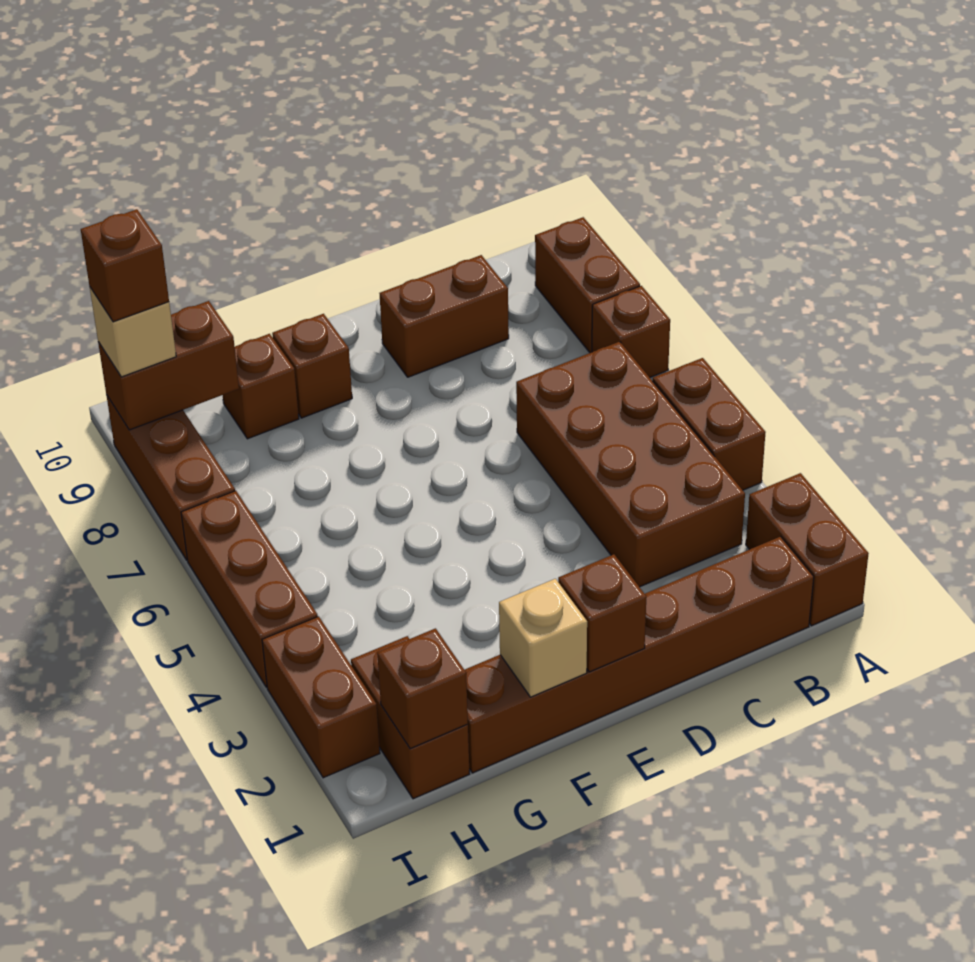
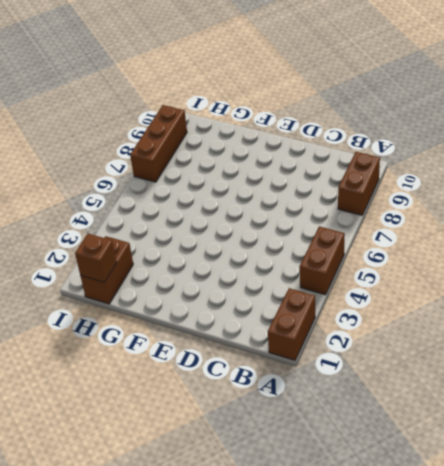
none -> brown 1x1 brick [592,286,670,377]
none -> brown 1x6 brick [465,537,814,773]
none -> brown 2x4 brick [516,342,745,587]

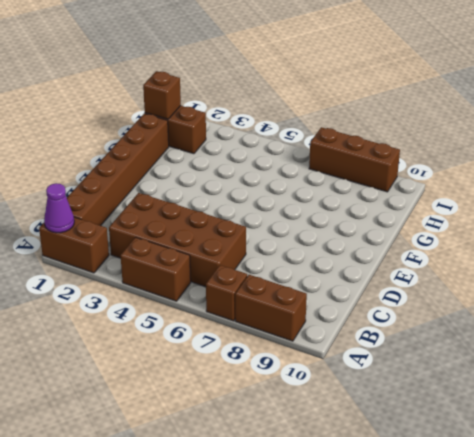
purple 1x1 cone [44,183,74,233] -> none
none -> brown 1x2 brick [379,255,509,377]
none -> brown 1x1 brick [272,314,352,418]
none -> brown 1x1 brick [223,334,299,439]

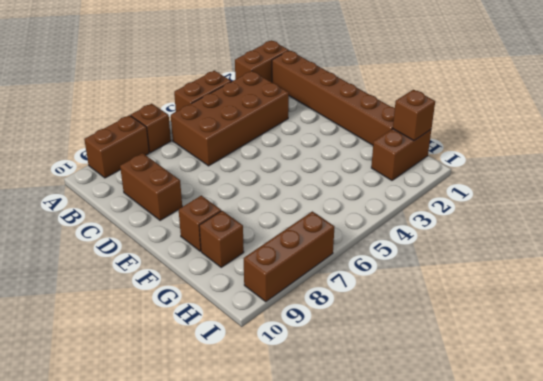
none -> brown 1x2 brick [262,616,380,778]
none -> brown 1x3 brick [181,491,318,687]
none -> brown 1x1 brick [558,554,646,672]

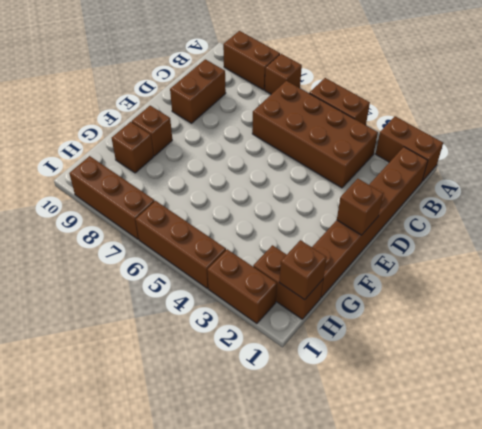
none -> tan 1x1 brick [499,579,587,697]
none -> brown 1x2 brick [98,301,239,430]
none -> tan 1x1 brick [90,288,176,377]

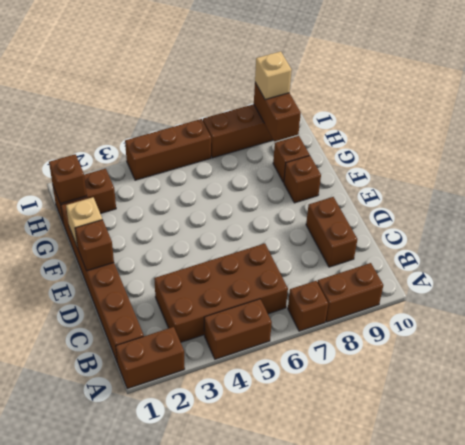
none -> brown 1x2 brick [262,616,380,778]
none -> brown 1x1 brick [81,209,169,322]

